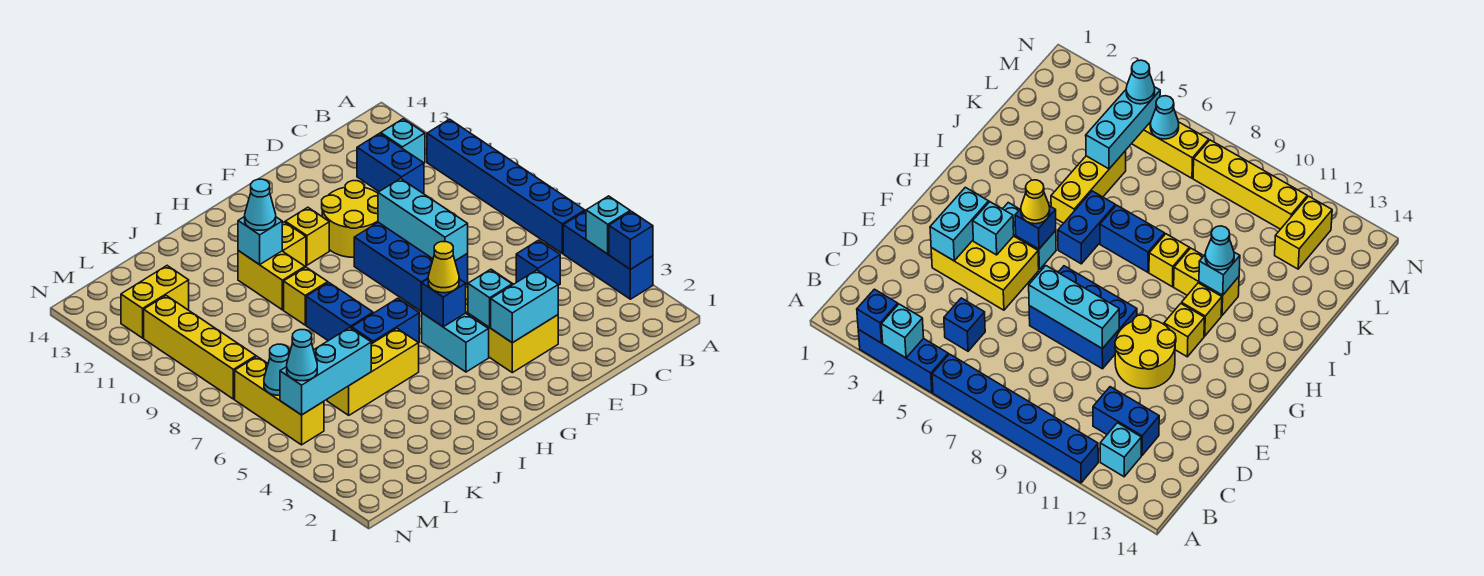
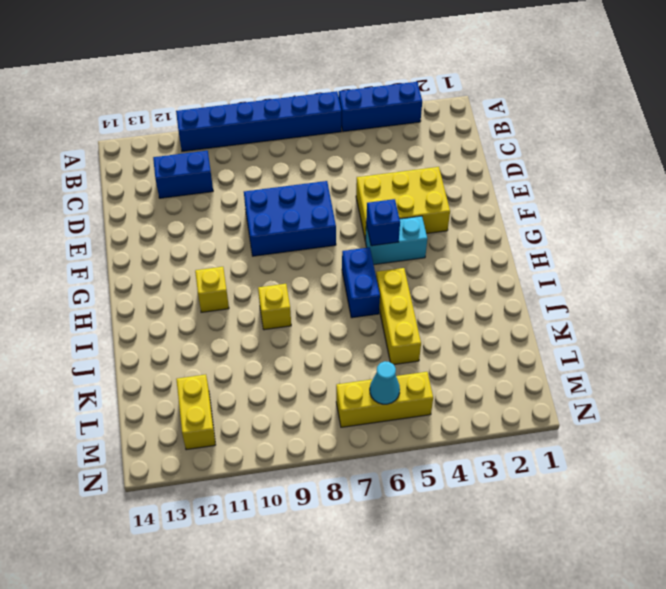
none -> cyan 1x1 brick [381,119,425,163]
none -> blue 1x1 brick [516,240,560,285]
none -> yellow 2x2 round brick [322,181,378,257]
none -> yellow 1x1 brick [285,207,329,265]

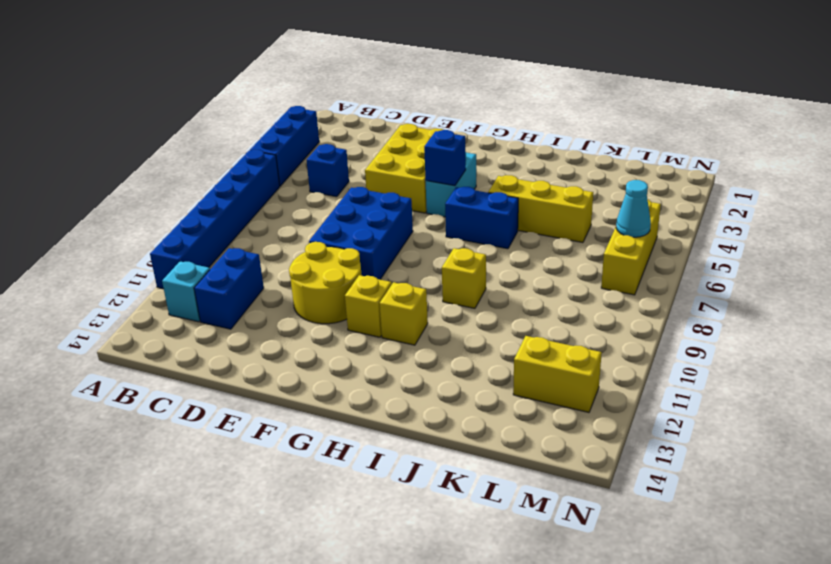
none -> blue 1x2 brick [306,283,373,341]
none -> yellow 1x2 brick [238,251,305,310]
none -> yellow 1x4 brick [144,296,256,399]
none -> blue 1x1 brick [609,211,653,269]

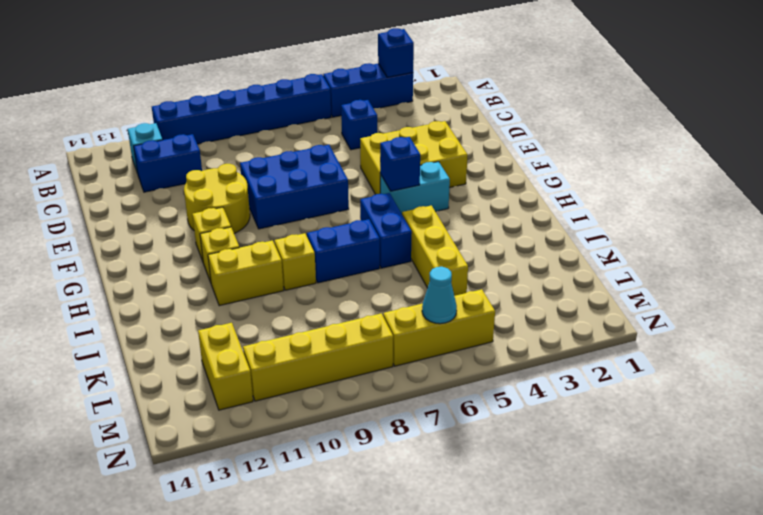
none -> cyan 1x1 brick [586,196,630,254]
none -> cyan 1x2 brick [491,270,558,343]
none -> cyan 1x3 brick [378,179,468,261]
none -> cyan 1x1 brick [468,270,512,327]

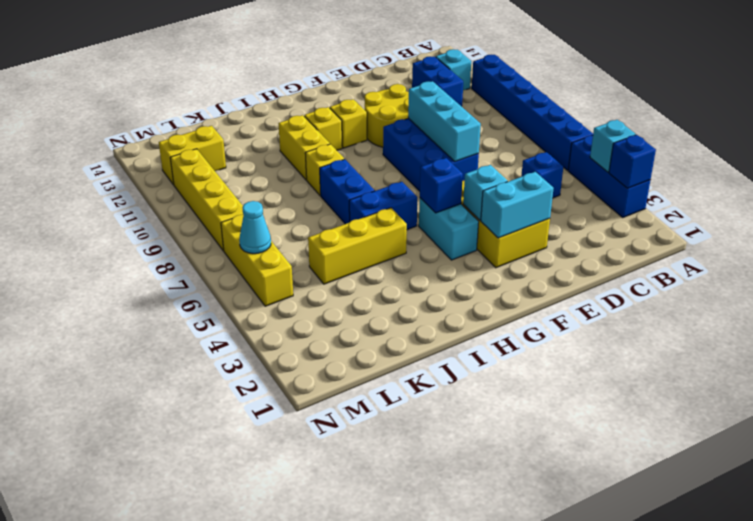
none -> cyan 1x1 brick [238,217,282,265]
none -> cyan 1x3 brick [280,328,371,415]
none -> yellow 1x1 cone [428,242,459,293]
none -> cyan 1x1 cone [245,179,276,230]

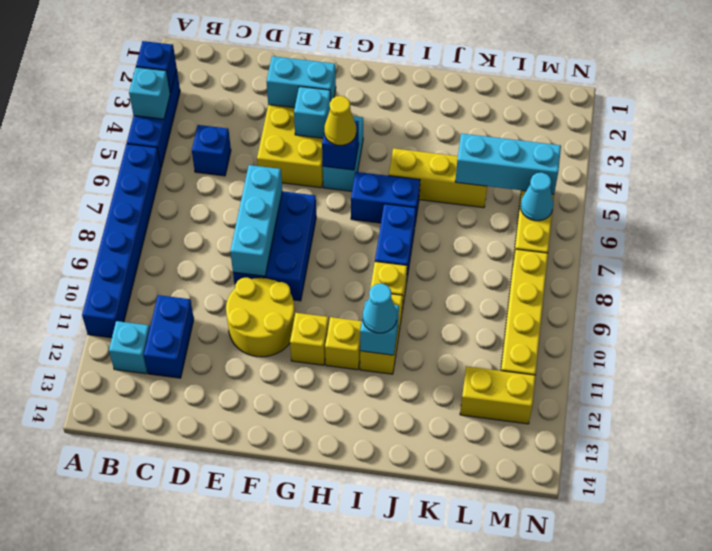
none -> cyan 1x1 cone [287,330,317,381]

